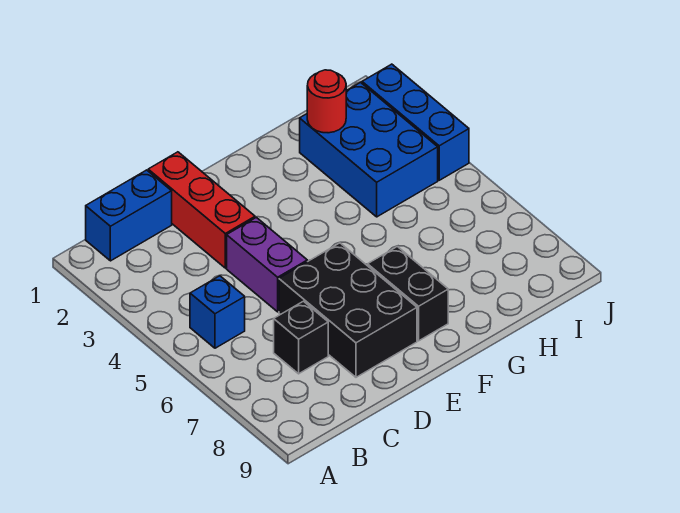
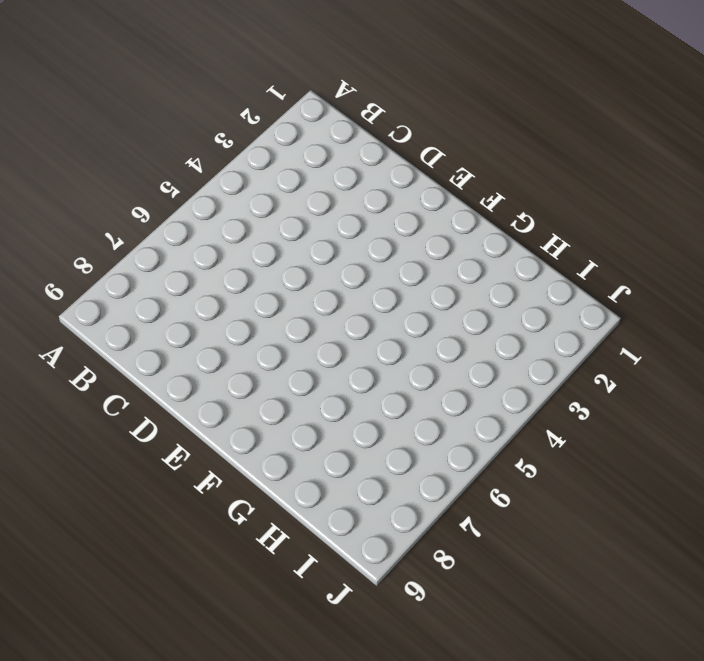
none -> blue 1x2 brick [86,170,172,261]
none -> blue 1x1 brick [190,276,245,348]

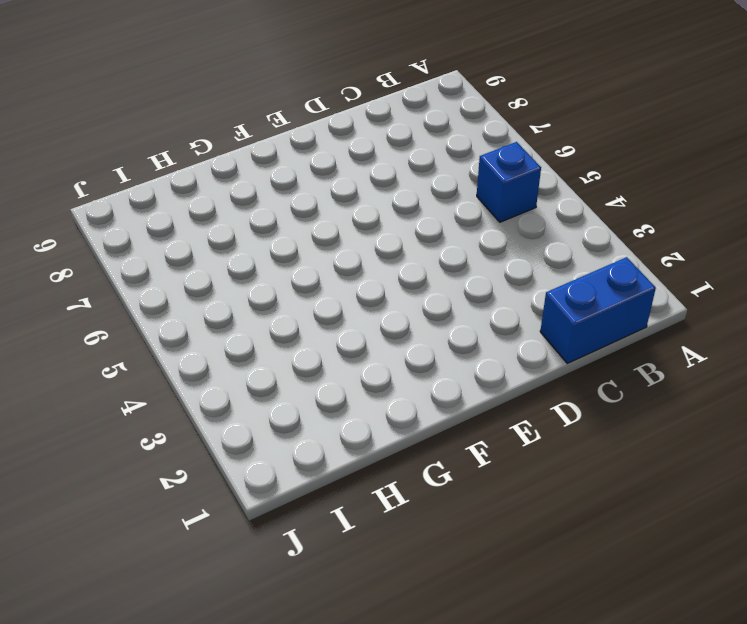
none -> black 1x1 brick [274,301,328,374]
none -> red 1x3 brick [148,152,255,268]

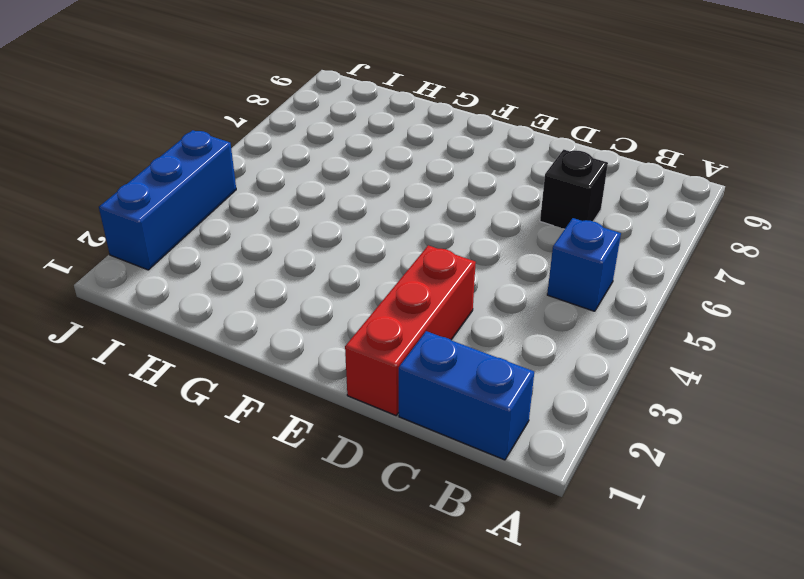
none -> purple 1x2 brick [227,217,307,312]
none -> black 2x3 brick [279,243,417,377]

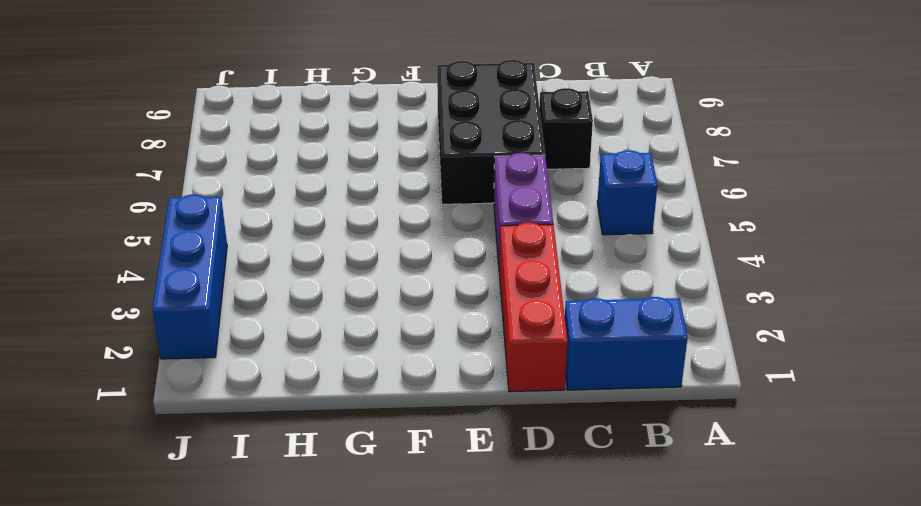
none -> black 1x2 brick [368,247,448,341]
none -> blue 2x3 brick [300,82,438,217]

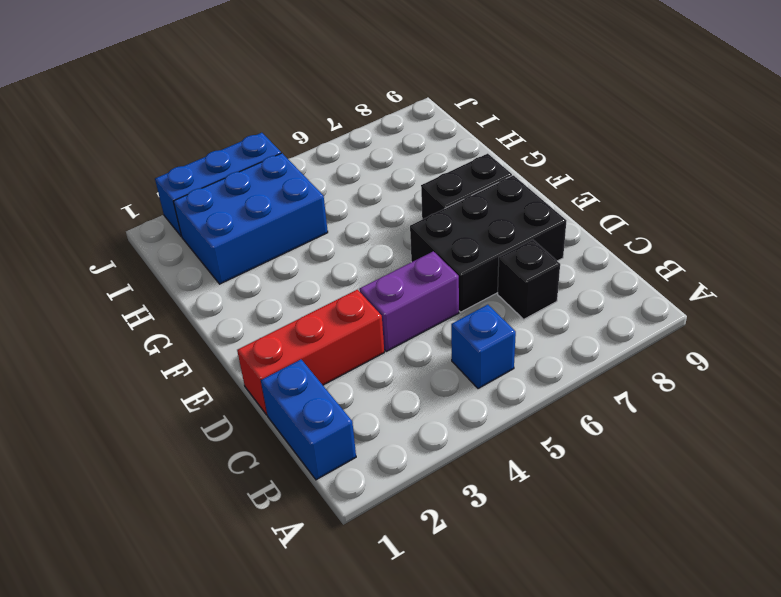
none -> red 1x1 round brick [307,70,346,133]

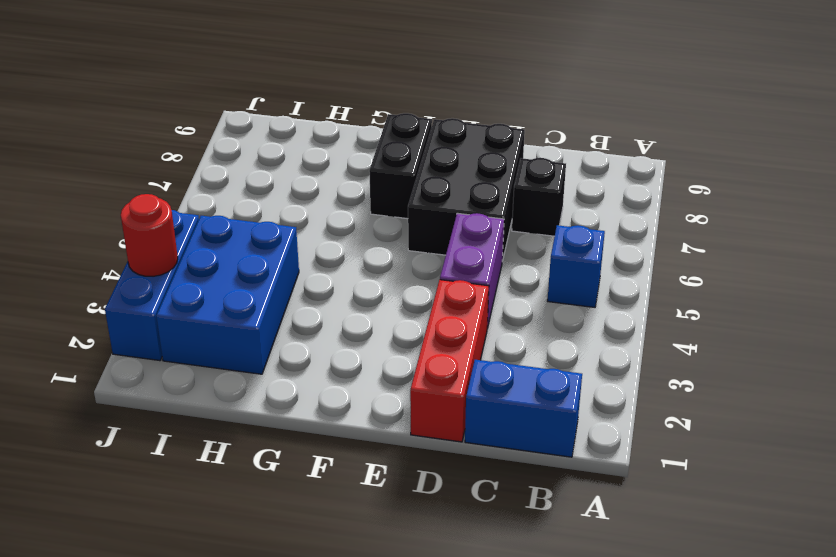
red 1x1 round brick [121,194,178,276] -> red 1x1 round brick moved to [307,70,346,133]

